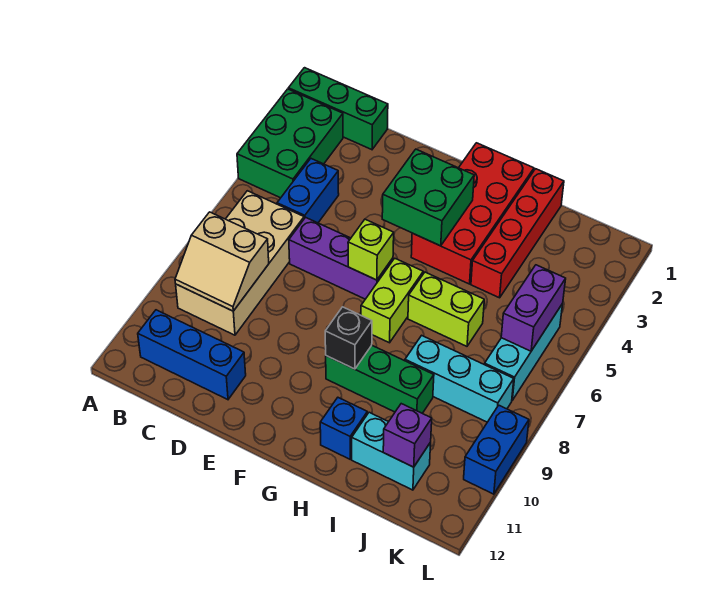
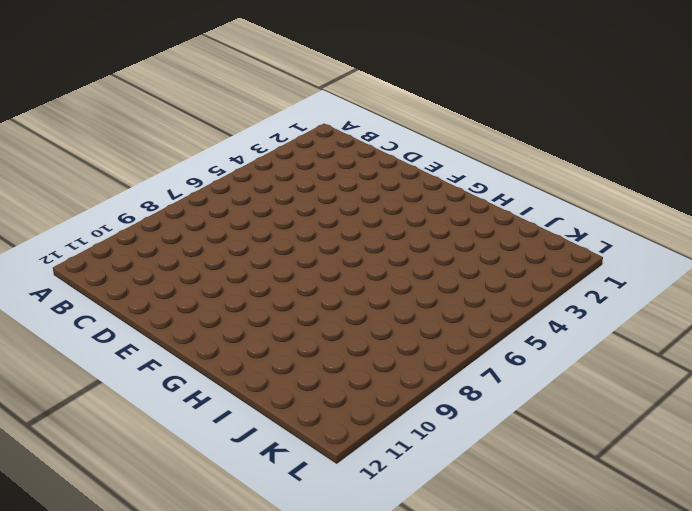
none -> green 1x3 brick [288,68,388,150]
none -> green 2x3 brick [237,89,343,198]
none -> tan 2x4 brick [176,191,304,335]

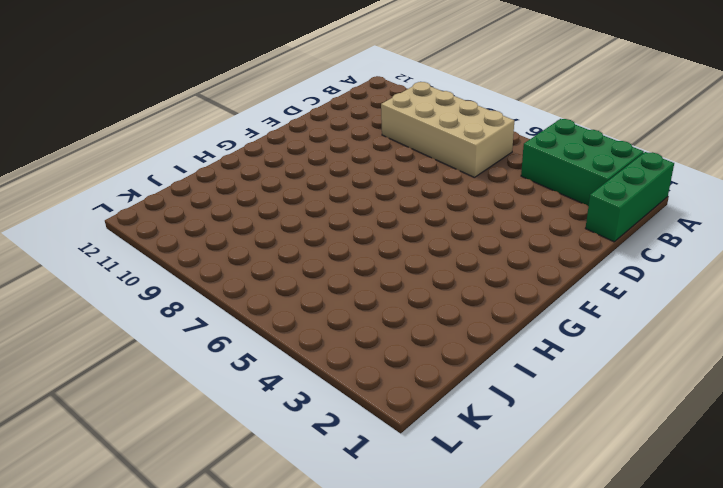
none -> blue 1x3 brick [138,310,246,400]
none -> blue 1x2 brick [277,159,339,223]
none -> purple 1x3 brick [289,217,393,299]

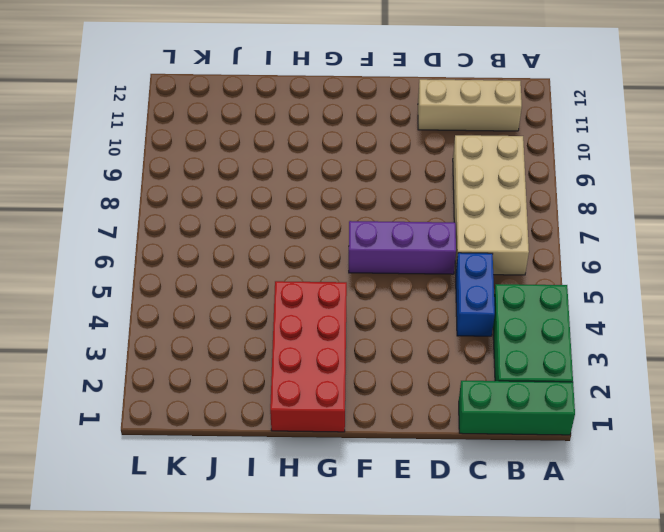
tan 1x3 brick [418,79,522,131] -> blue 1x3 brick [138,310,246,400]
none -> lime 1x2 brick [361,258,423,343]
none -> green 1x3 brick [326,345,434,413]
none -> lime 1x2 brick [408,272,484,346]

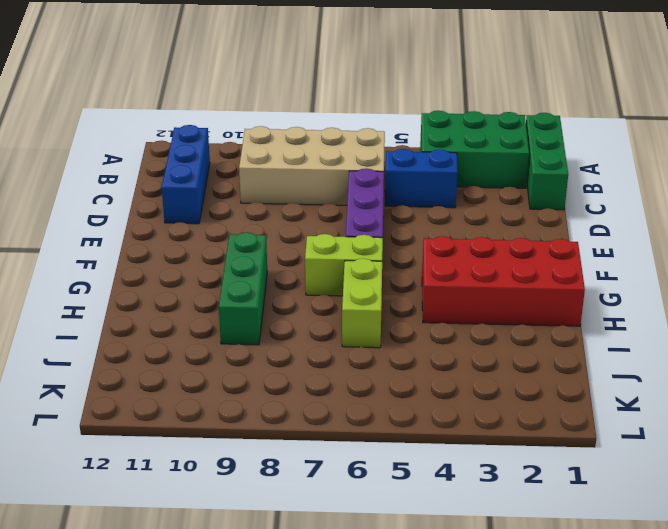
none -> blue 1x1 brick [320,398,367,459]
none -> red 1x4 brick [471,169,564,298]
none -> cyan 1x3 brick [405,335,514,422]

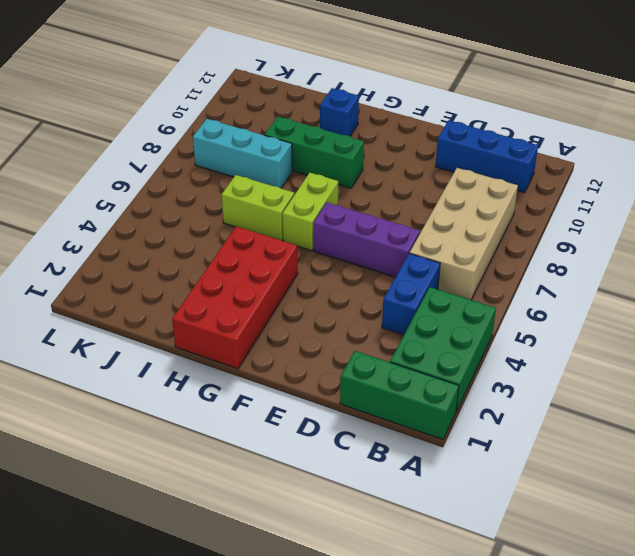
none -> red 1x4 brick [471,169,564,298]
none -> cyan 1x2 brick [352,412,431,490]
none -> cyan 1x3 brick [485,304,563,400]

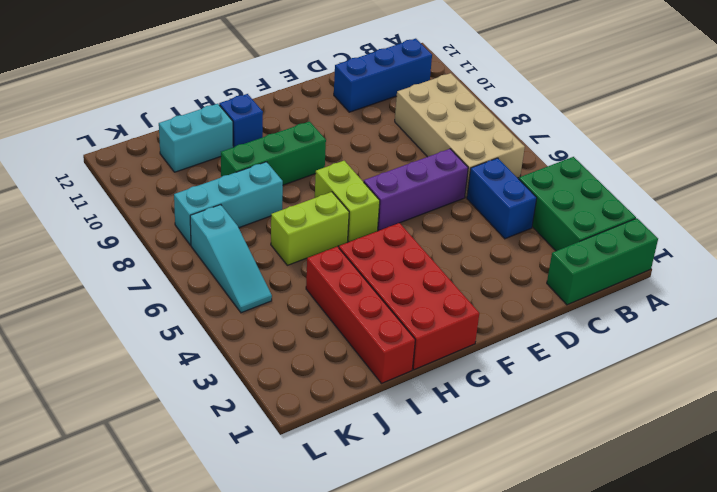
cyan 1x3 slope [190,205,272,313] -> cyan 1x3 brick [485,304,563,400]
none -> blue 1x2 brick [464,405,529,494]
none -> tan 2x2 slope [175,212,269,311]
none -> green 2x2 brick [382,149,474,246]

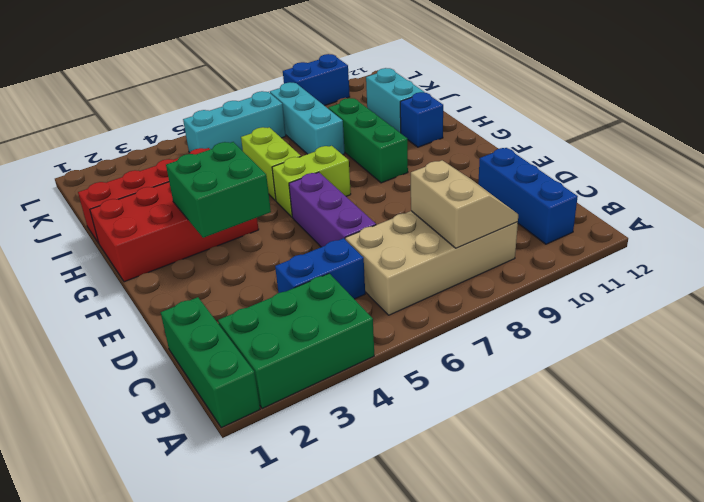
none -> lime 1x1 brick [348,219,394,280]
none -> black 1x1 brick [325,307,372,369]
none -> purple 1x1 brick [383,404,432,467]

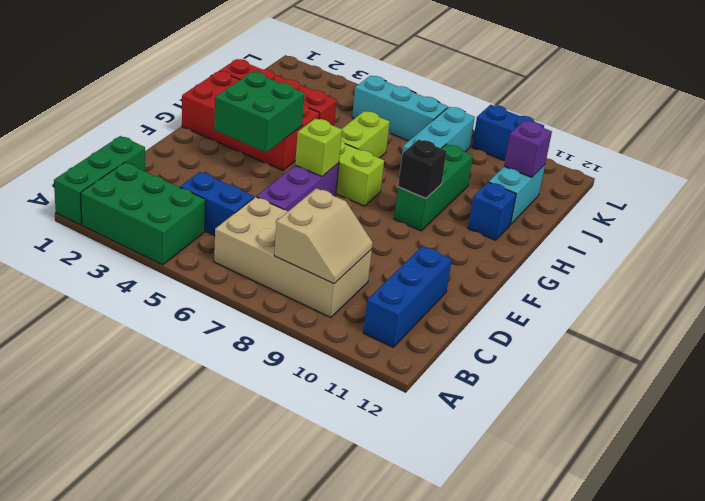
none -> purple 1x2 brick [501,265,566,351]

